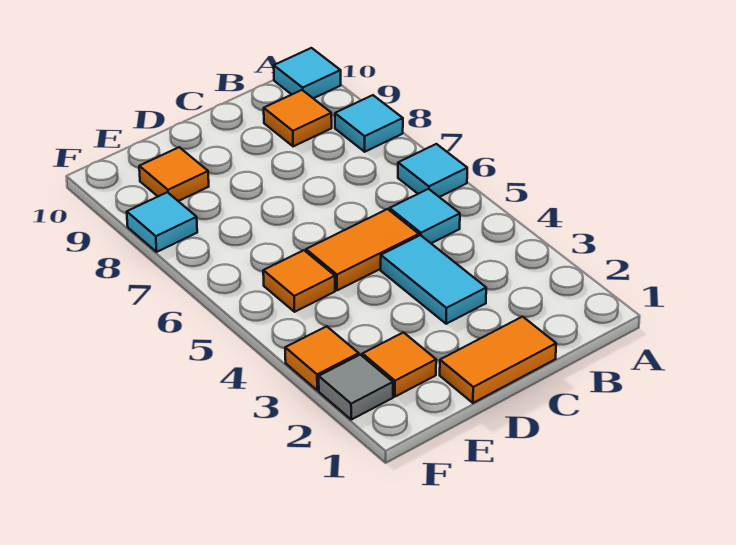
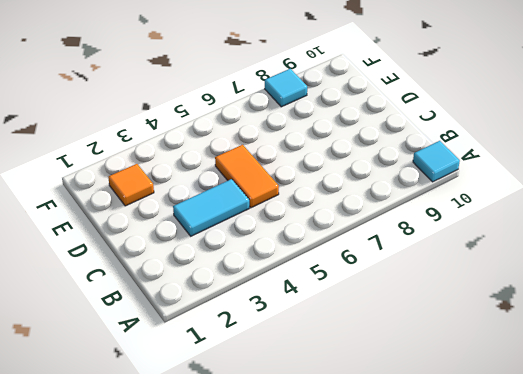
none -> cyan 1x1 tile [398,144,467,197]
none -> cyan 1x1 tile [335,95,403,152]
none -> cyan 1x1 tile [390,189,460,243]

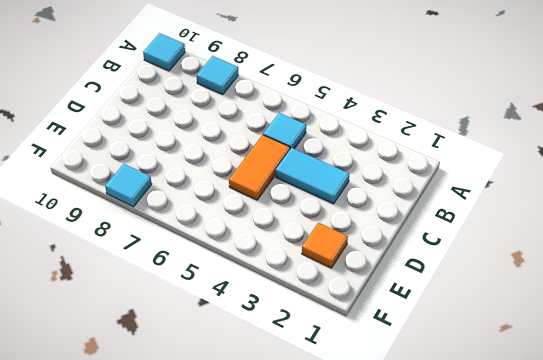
none -> cyan 1x1 tile [398,144,467,197]
none -> orange 1x1 tile [264,90,332,146]
none -> orange 1x2 tile [440,317,556,403]

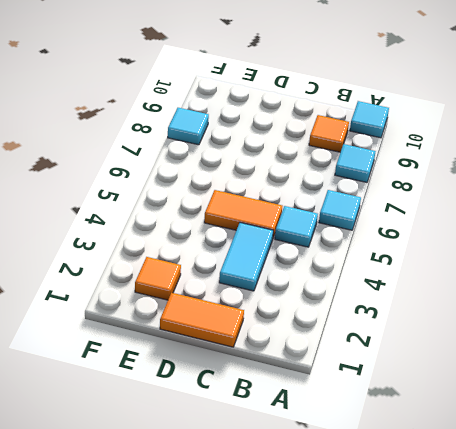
none -> orange 1x1 tile [263,250,335,312]
none -> orange 1x1 tile [139,147,209,201]
none -> grey 1x1 tile [319,355,393,420]

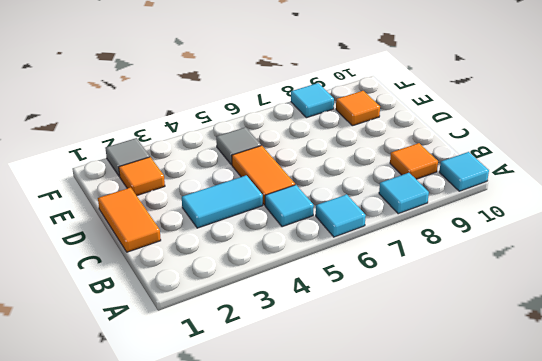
grey 1x1 tile [216,127,261,165] -> orange 1x1 tile [263,250,335,312]
none -> orange 1x1 tile [285,326,359,390]

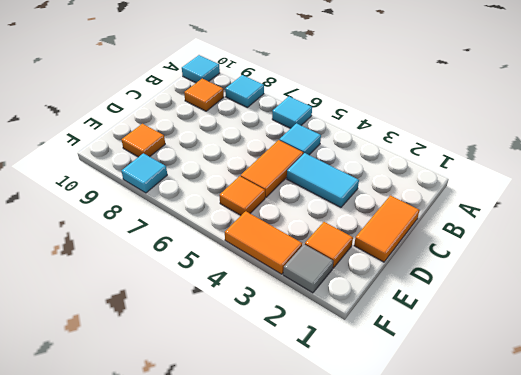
orange 1x2 tile [225,211,302,274] -> orange 1x1 tile [285,326,359,390]

